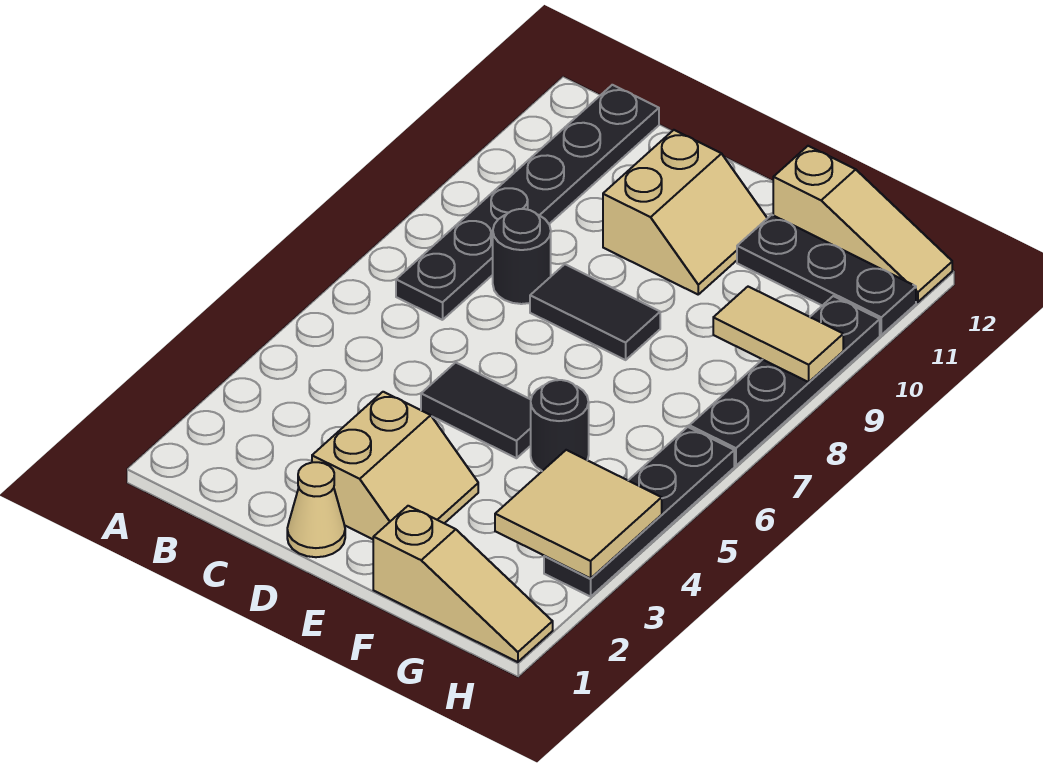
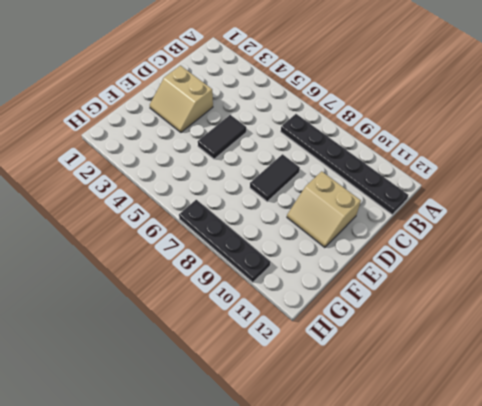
none -> black 1x1 round brick [493,209,551,304]
none -> tan 1x1 cone [287,462,345,557]
none -> tan 1x3 slope [373,506,553,662]

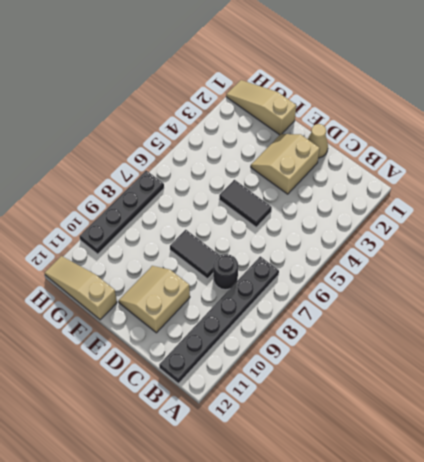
none -> black 1x1 round brick [531,380,589,471]
none -> black 1x3 plate [737,215,916,335]
none -> black 1x4 plate [544,427,734,597]

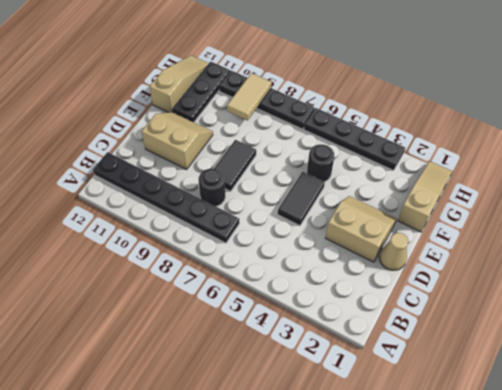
none -> tan 2x2 tile [495,450,662,578]

